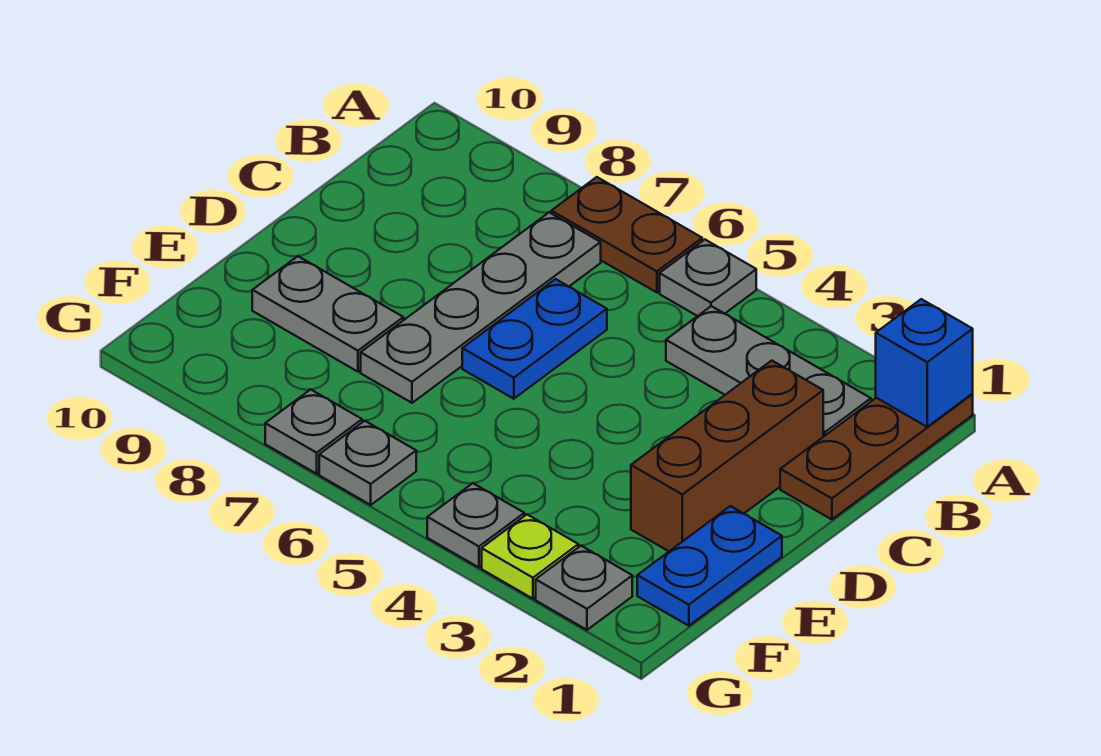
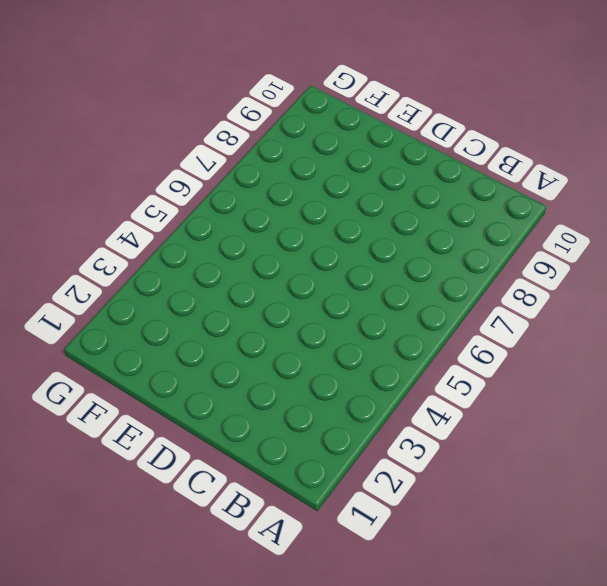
none -> brown 1x3 plate [780,394,973,519]
none -> grey 1x1 plate [660,240,756,316]
none -> brown 1x2 plate [551,177,702,292]

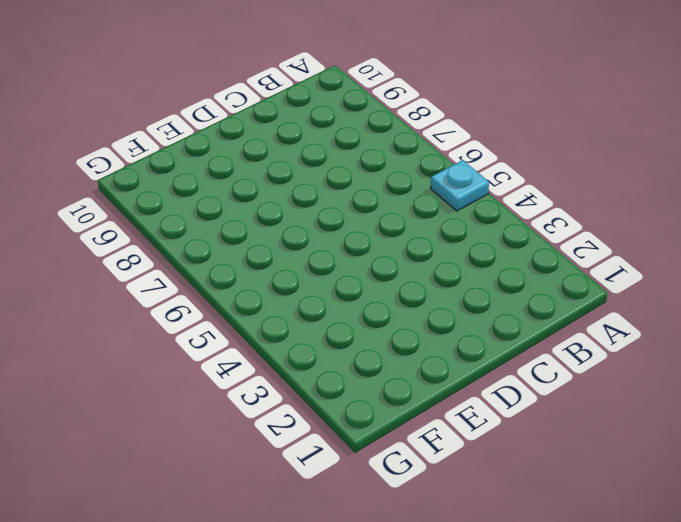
cyan 1x1 plate [431,160,489,211] -> grey 1x1 plate [660,240,756,316]
none -> brown 1x3 plate [780,394,973,519]
none -> brown 1x2 plate [551,177,702,292]
none -> grey 1x3 plate [666,306,871,437]

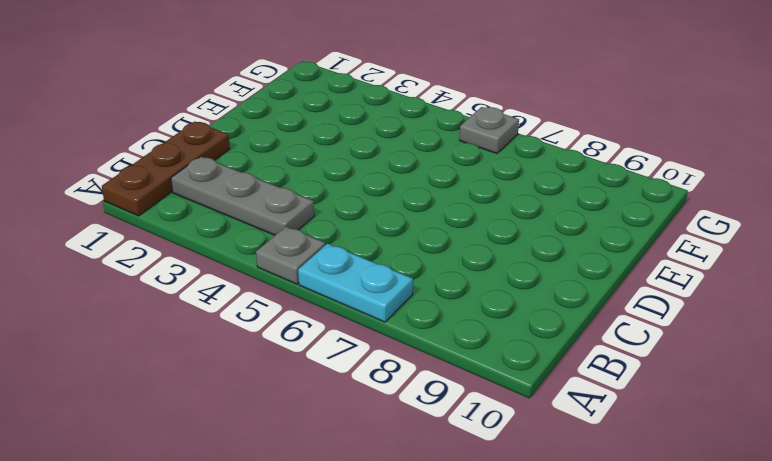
cyan 1x2 plate [298,244,413,322] -> brown 1x2 plate [551,177,702,292]
none -> grey 1x4 plate [361,212,601,403]
none -> brown 1x3 brick [631,361,823,551]
none -> blue 1x2 plate [462,279,607,399]

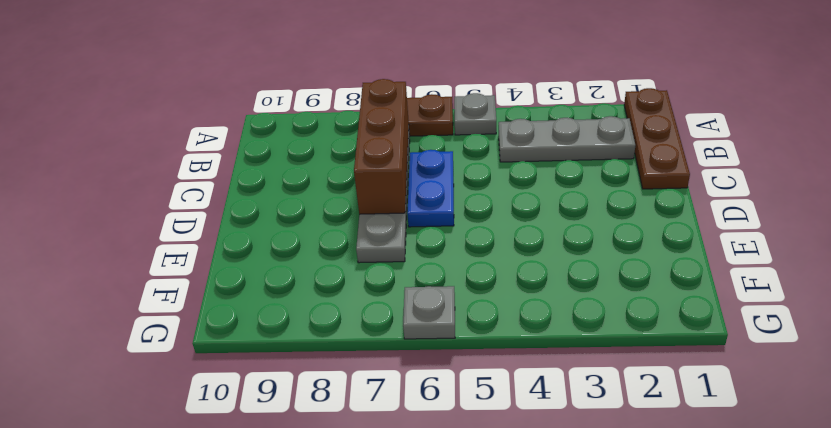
brown 1x3 brick [354,79,409,214] -> brown 1x3 brick moved to [631,361,823,551]
none -> blue 1x2 plate [637,506,782,626]
none -> grey 1x2 plate [252,256,403,372]
none -> grey 1x1 plate [536,546,632,630]

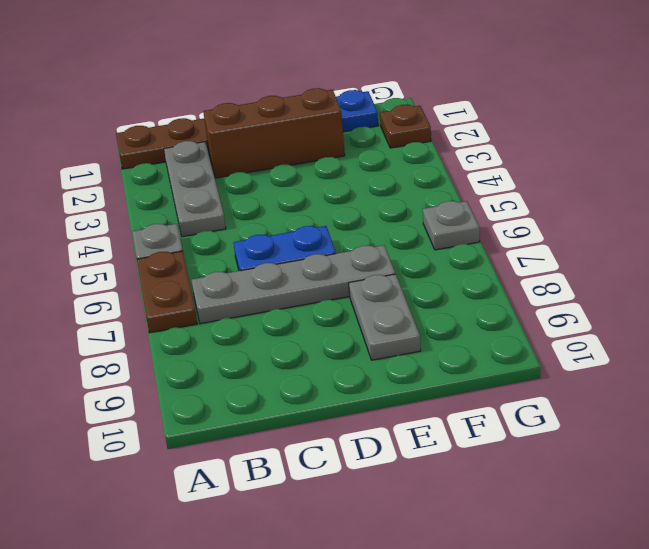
brown 1x1 plate [380,105,431,148] -> grey 1x1 plate [536,546,632,630]
none -> lime 1x1 plate [482,515,578,599]
none -> grey 1x1 plate [427,483,524,567]
none -> grey 1x1 plate [265,389,362,474]

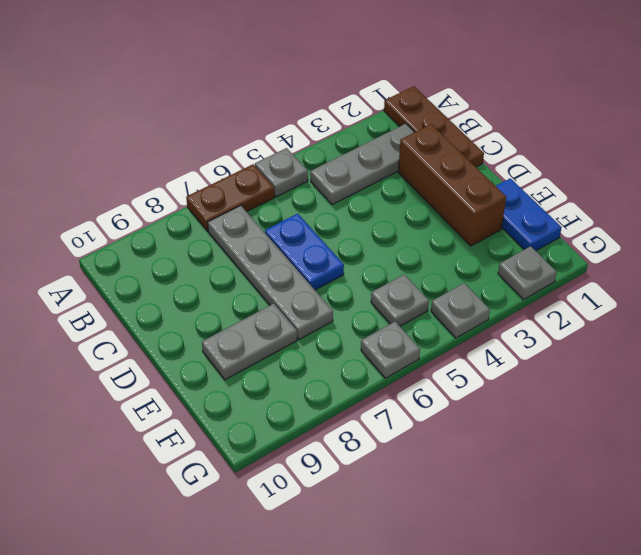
grey 1x1 plate [371,274,429,326] -> grey 1x1 plate moved to [265,389,362,474]
none -> lime 1x1 plate [482,515,578,599]
none -> blue 1x1 brick [876,299,973,427]

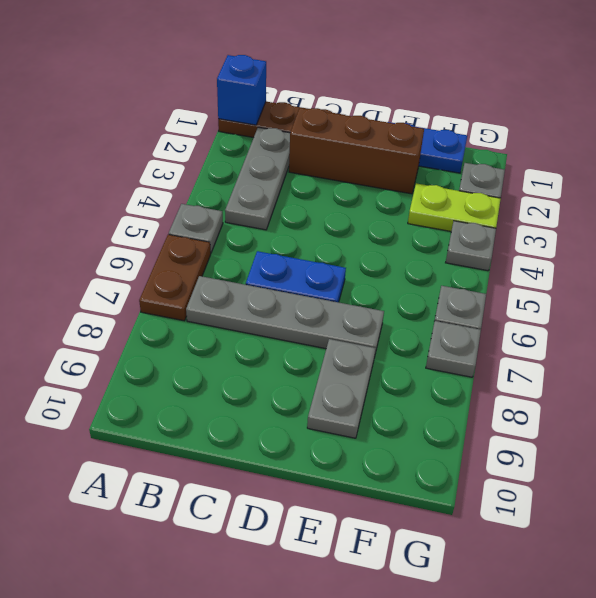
lime 1x2 plate [408,183,501,231] -> lime 1x1 plate [482,515,578,599]

